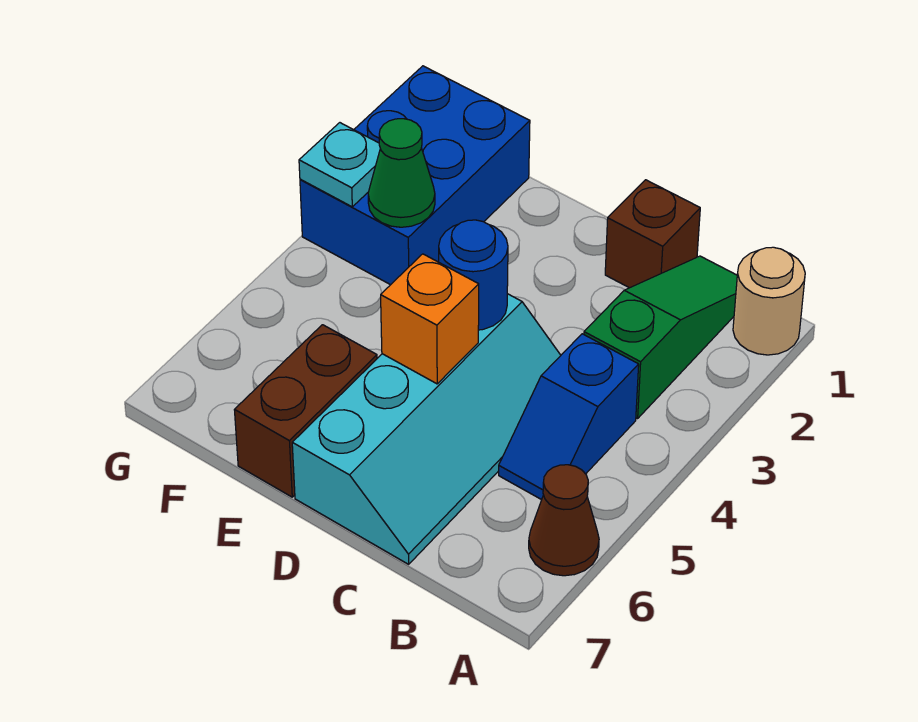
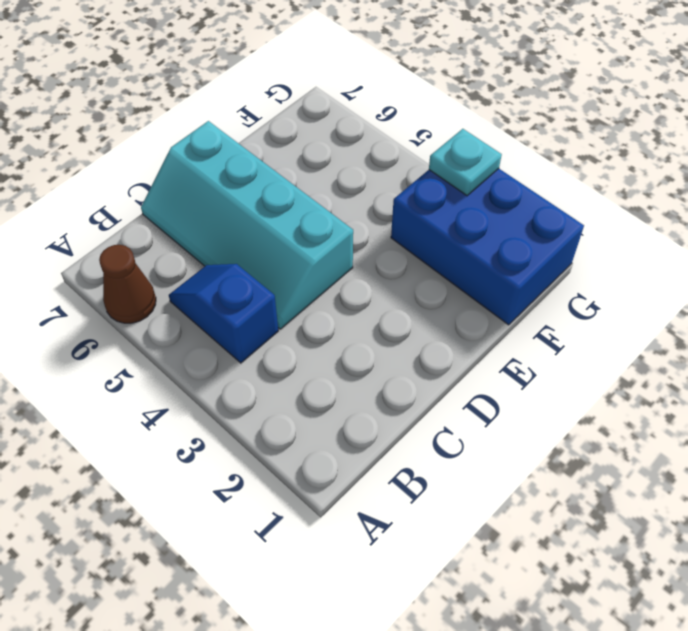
none -> tan 1x1 round brick [733,247,805,355]
none -> green 1x3 slope [584,256,737,419]
none -> brown 1x1 brick [605,180,700,288]

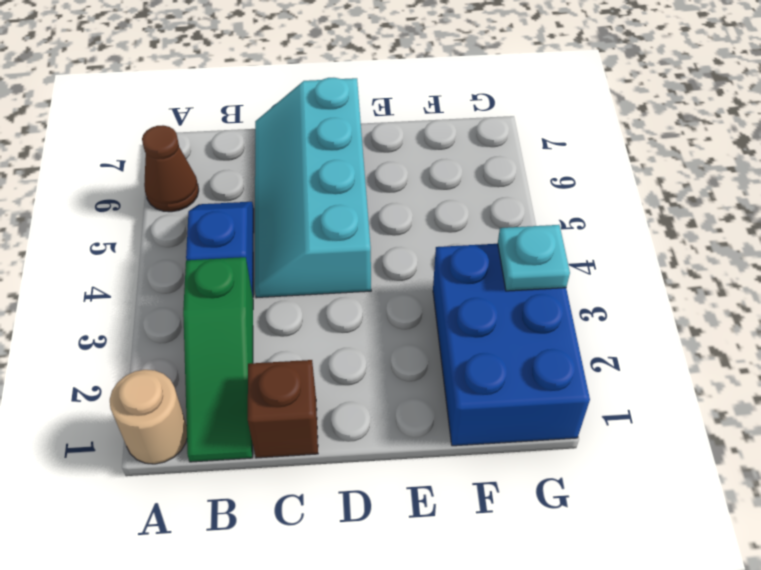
none -> brown 1x2 brick [235,325,377,497]
none -> blue 1x1 round brick [439,220,508,330]
none -> orange 1x1 brick [381,254,479,384]

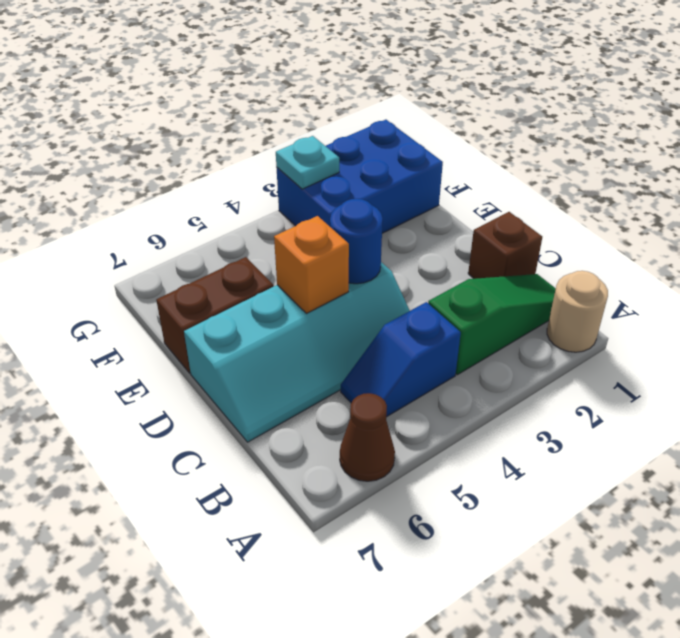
none -> green 1x1 cone [368,119,435,227]

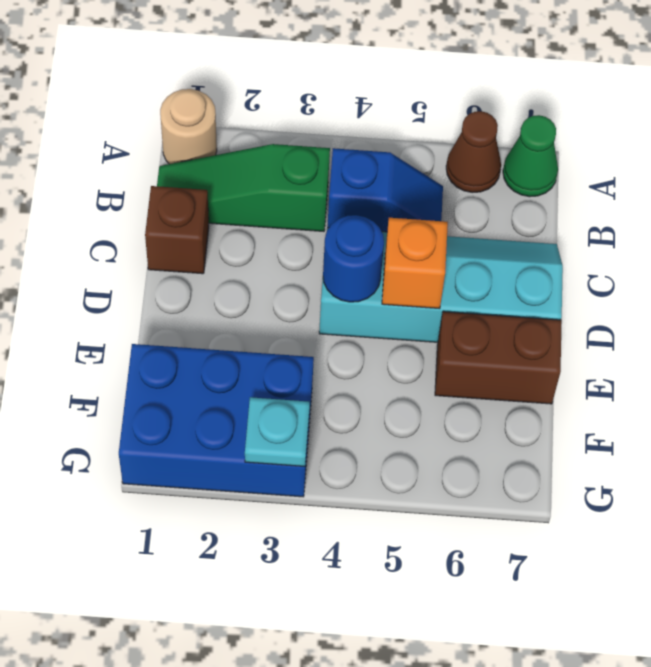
green 1x1 cone [503,115,558,197] -> green 1x1 cone moved to [368,119,435,227]

